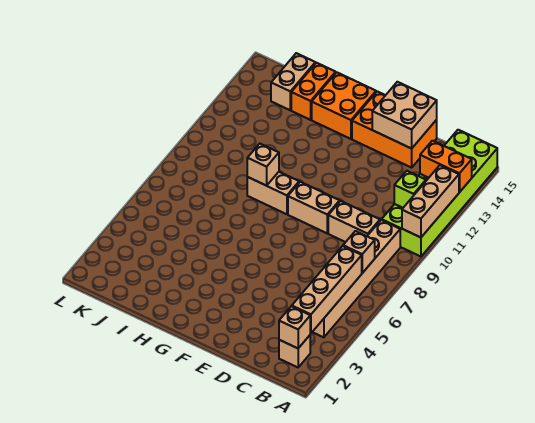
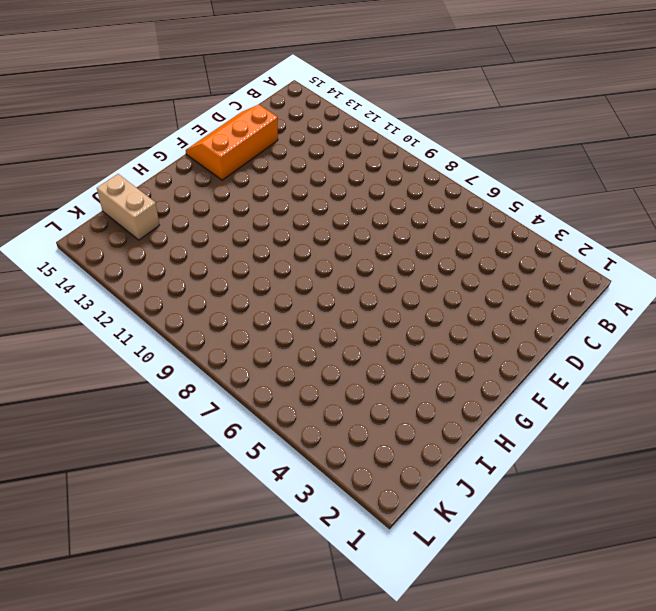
orange 2x3 slope [186,104,278,180] -> orange 2x3 brick [352,91,437,168]
none -> lime 2x6 brick [382,130,497,257]
none -> tan 1x1 brick [279,335,310,367]
none -> tan 1x6 brick [313,220,400,337]

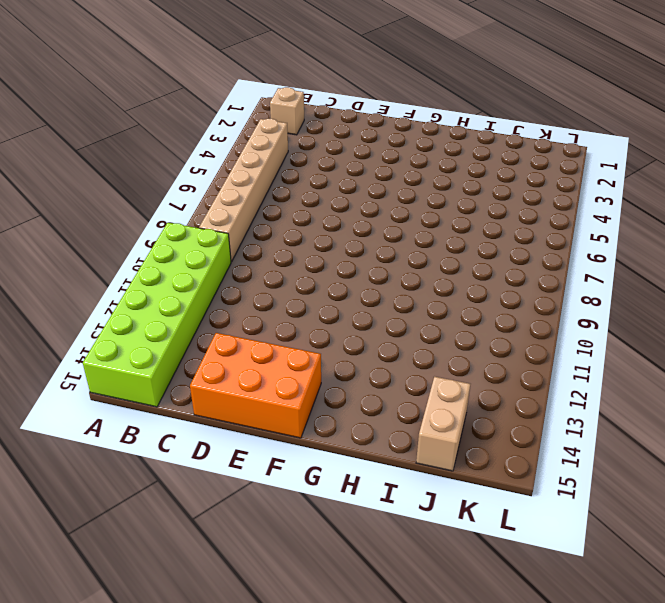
none -> tan 1x2 brick [328,201,380,242]
none -> tan 1x2 brick [288,182,340,233]
none -> tan 1x2 brick [247,172,299,214]

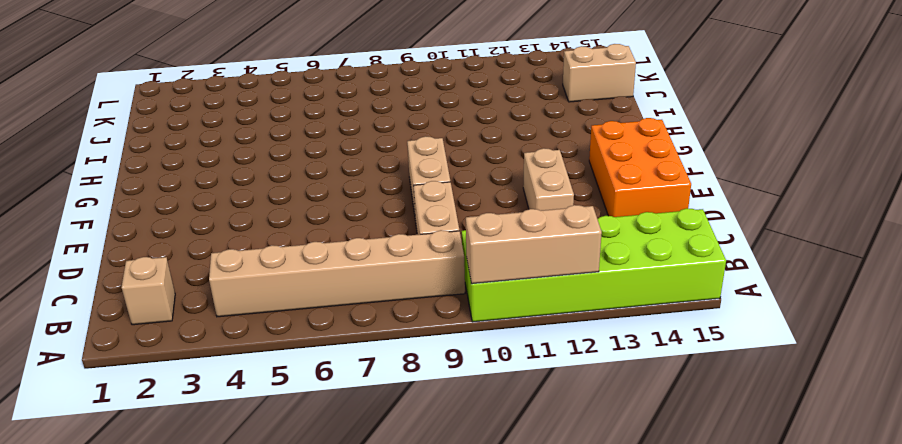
tan 1x2 brick [523,148,574,211] -> tan 1x2 brick moved to [247,172,299,214]
none -> orange 2x2 brick [312,72,376,139]
none -> orange 1x2 brick [291,63,336,120]
none -> orange 1x2 brick [420,141,472,192]

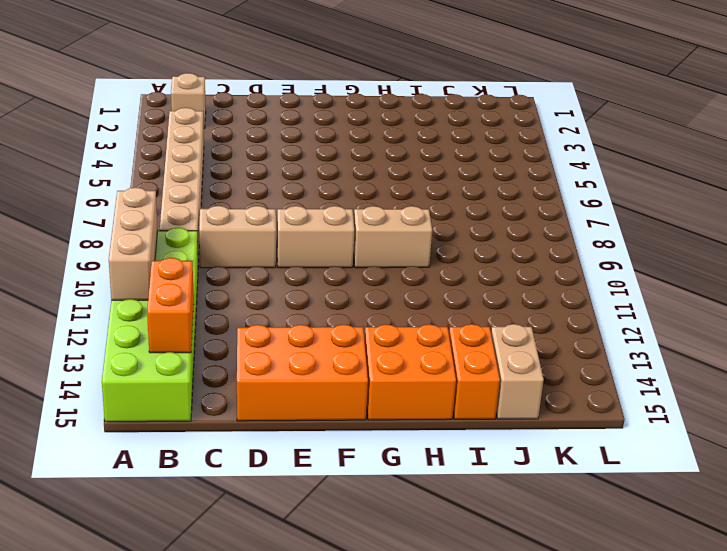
orange 1x2 brick [147,258,194,353] -> orange 1x2 brick turned to [420,141,472,192]
none -> tan 1x1 brick [279,306,310,348]
none -> tan 1x4 brick [292,246,362,333]
none -> tan 1x1 brick [343,231,375,273]

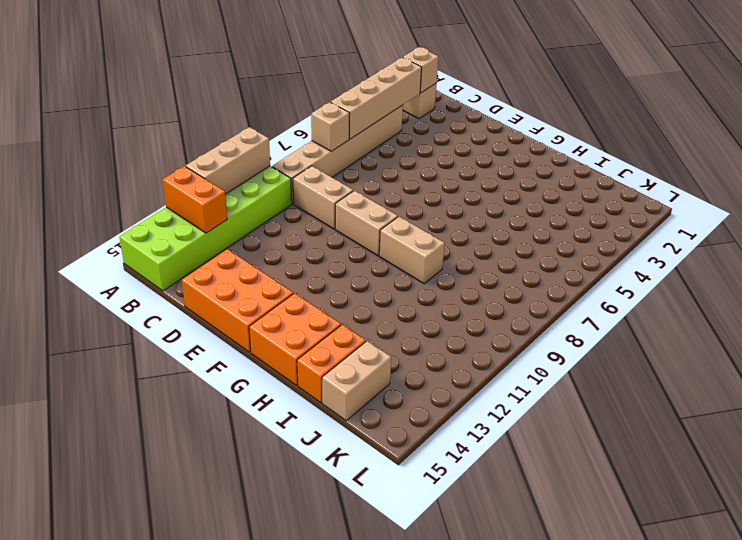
none -> lime 1x1 brick [394,171,426,208]
none -> tan 2x2 brick [372,82,437,149]
none -> tan 1x1 brick [247,144,279,186]

